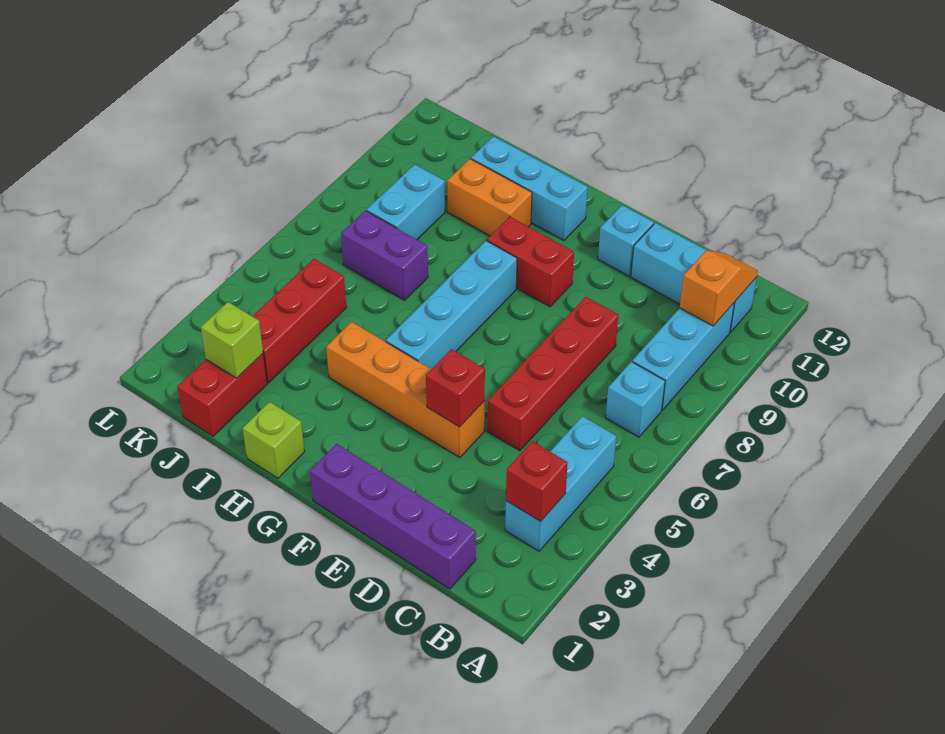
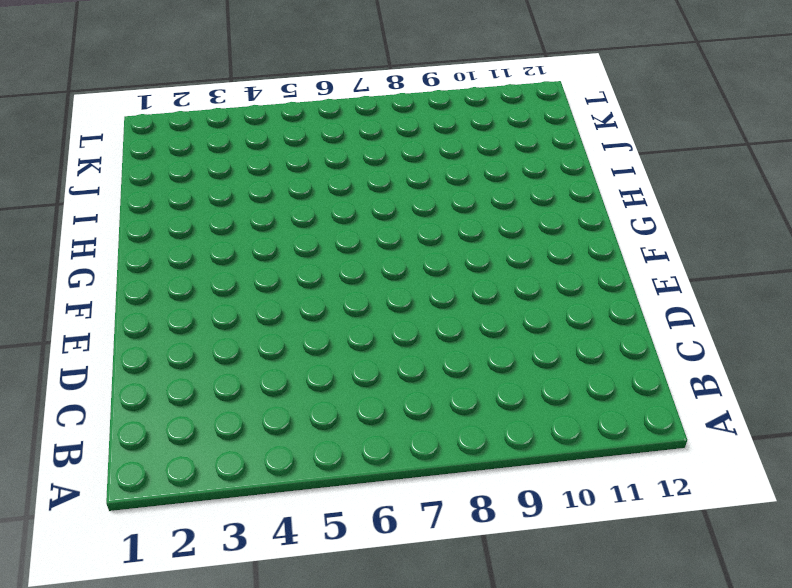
none -> cyan 1x3 brick [505,416,616,551]
none -> cyan 1x1 brick [606,362,665,437]
none -> cyan 1x3 brick [632,303,734,410]

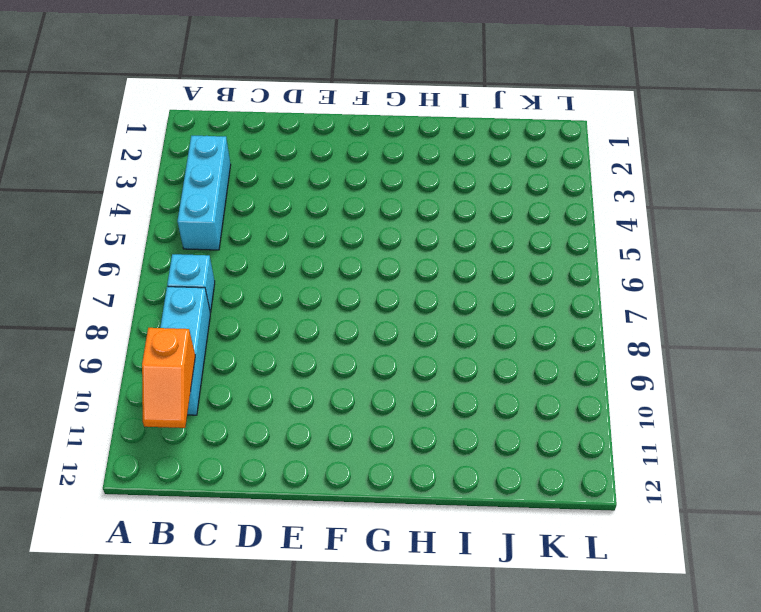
none -> cyan 1x3 brick [631,223,757,332]
none -> purple 1x4 brick [310,444,476,589]
none -> red 1x4 brick [487,297,619,451]

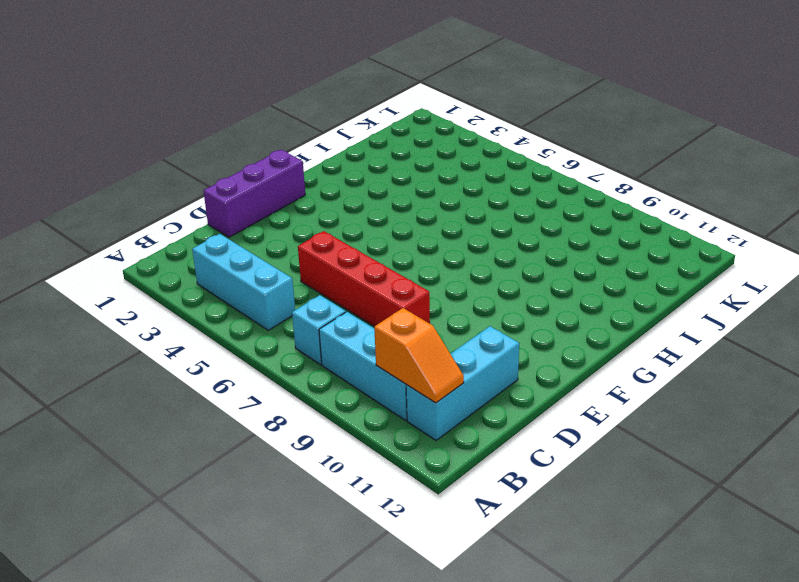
purple 1x3 brick [204,150,305,237] -> purple 1x4 brick [310,444,476,589]
none -> orange 1x4 brick [326,322,485,458]
none -> cyan 1x1 brick [598,205,654,276]
none -> red 1x2 brick [487,217,574,307]

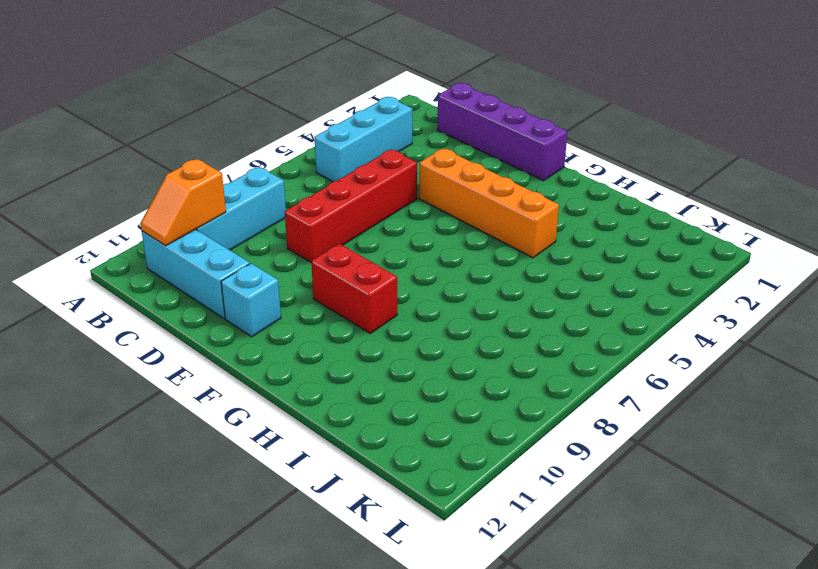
none -> cyan 1x1 brick [606,362,665,437]
none -> cyan 1x4 brick [386,241,517,369]
none -> cyan 1x3 brick [471,136,588,240]

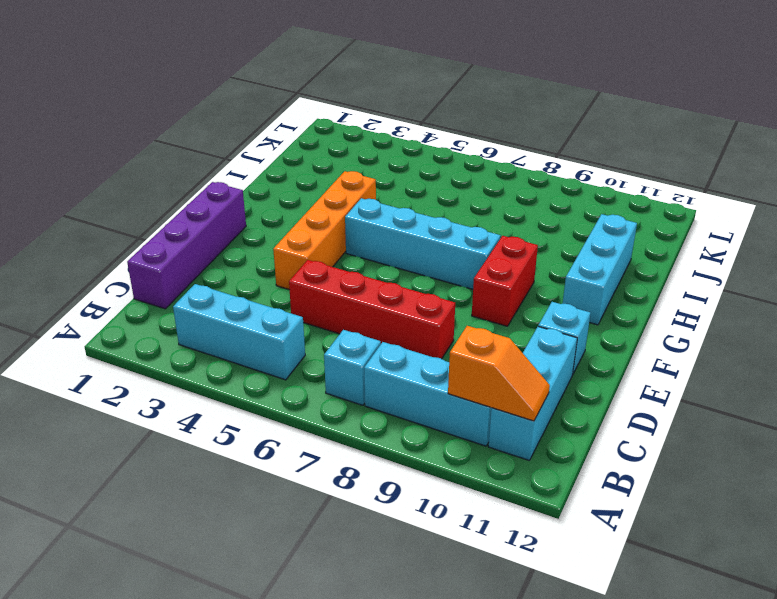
none -> lime 1x1 brick [243,402,305,478]
none -> orange 1x2 brick [447,159,532,236]
none -> purple 1x2 brick [341,211,428,300]

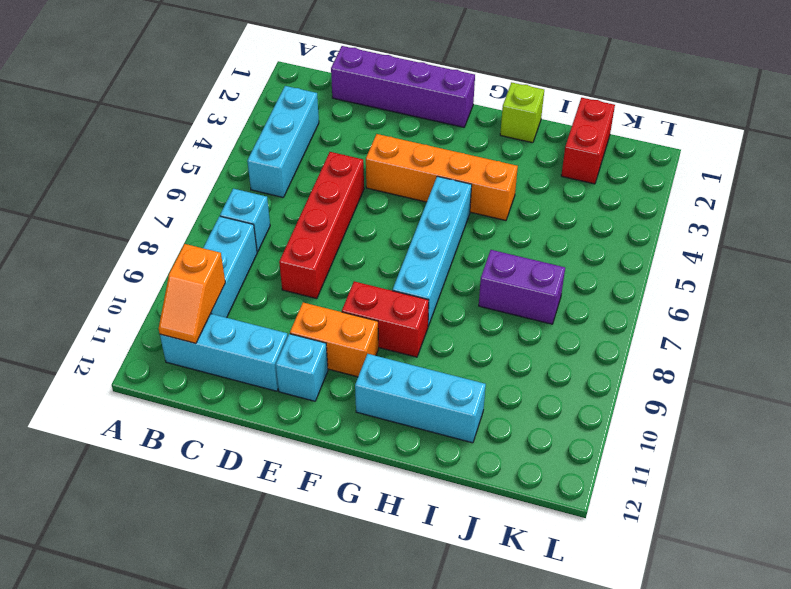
orange 1x2 brick [290,303,378,377] -> orange 1x2 brick moved to [447,159,532,236]
none -> red 1x3 brick [252,259,346,383]
none -> cyan 1x2 brick [367,164,445,239]
none -> red 1x1 brick [506,441,568,522]

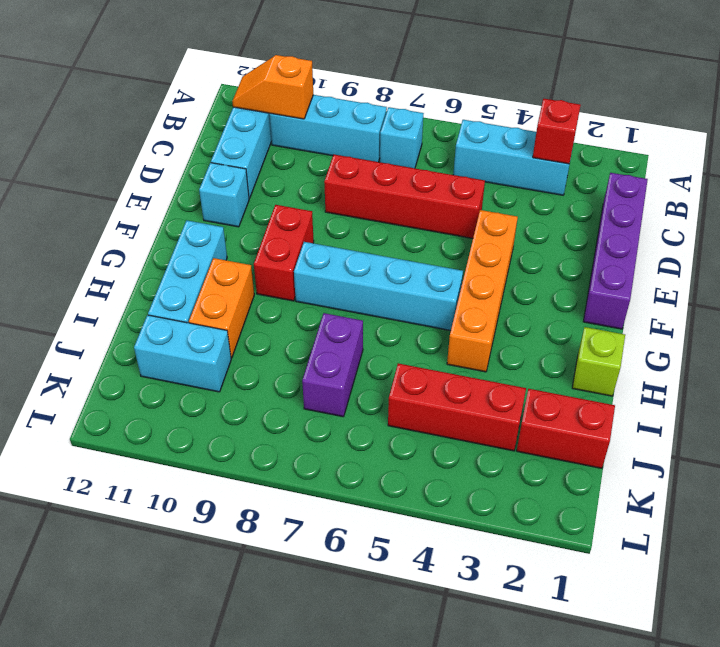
cyan 1x2 brick [134,315,231,392] -> cyan 1x2 brick moved to [367,164,445,239]
none -> red 1x1 brick [426,349,485,427]
none -> lime 1x1 brick [201,302,263,378]

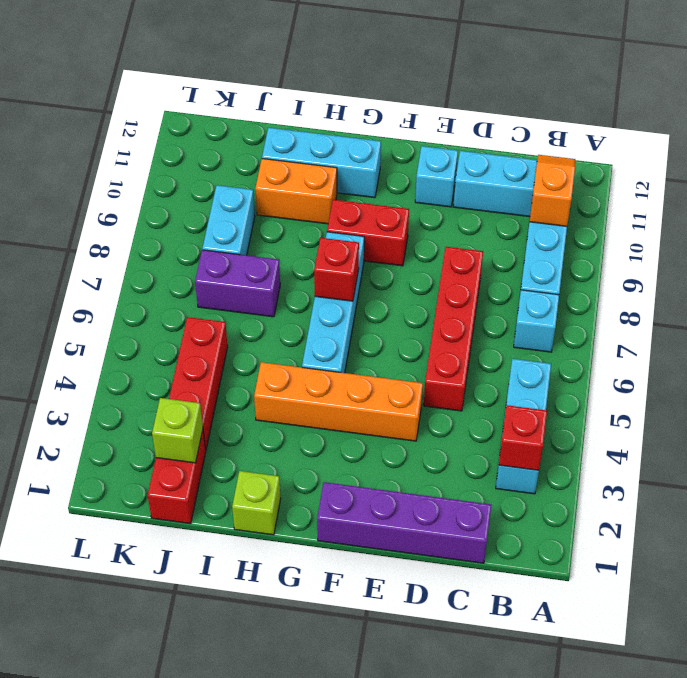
red 1x1 brick [314,238,359,301] -> red 1x1 brick moved to [426,349,485,427]

